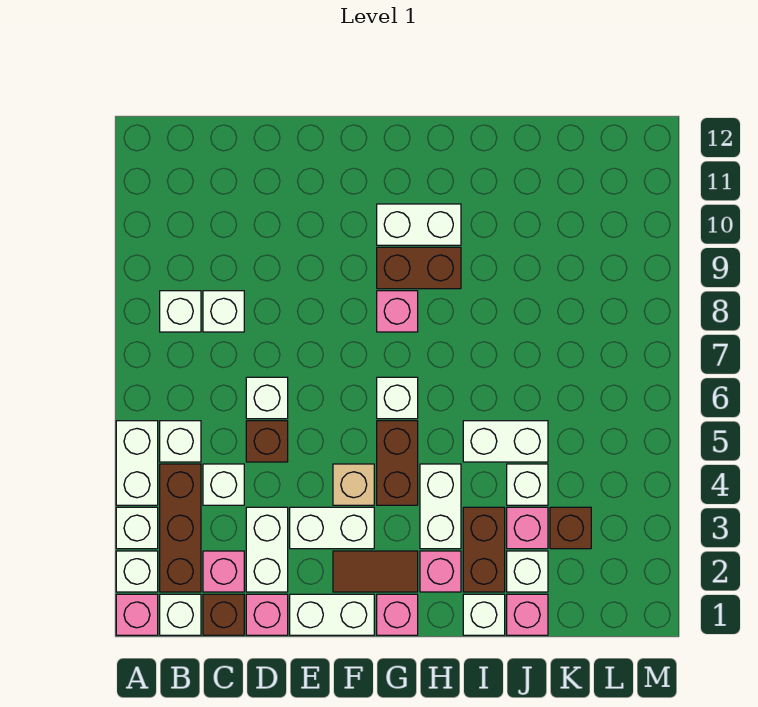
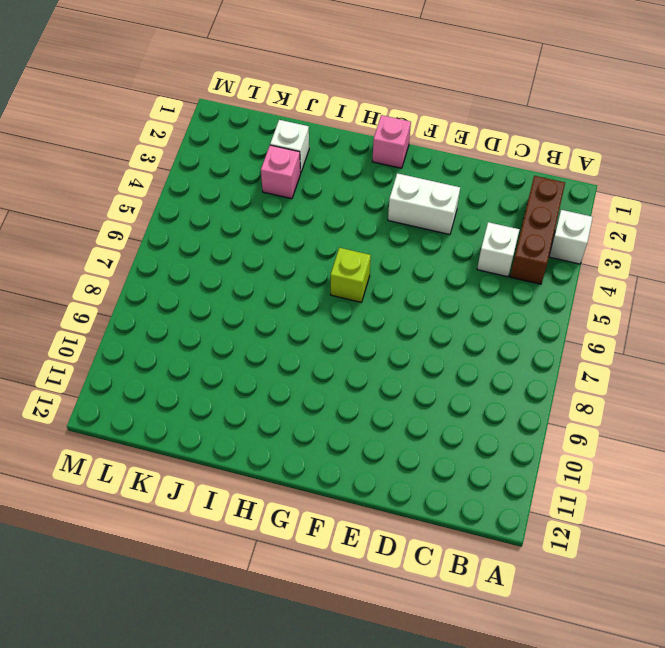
lime 1x1 brick [331,248,371,302] -> white 1x1 brick [377,377,418,419]
none -> pink 1x1 brick [116,594,158,635]
none -> white 1x1 brick [116,551,158,592]
none -> white 1x2 brick [116,421,158,505]
none -> white 1x1 brick [160,594,201,635]

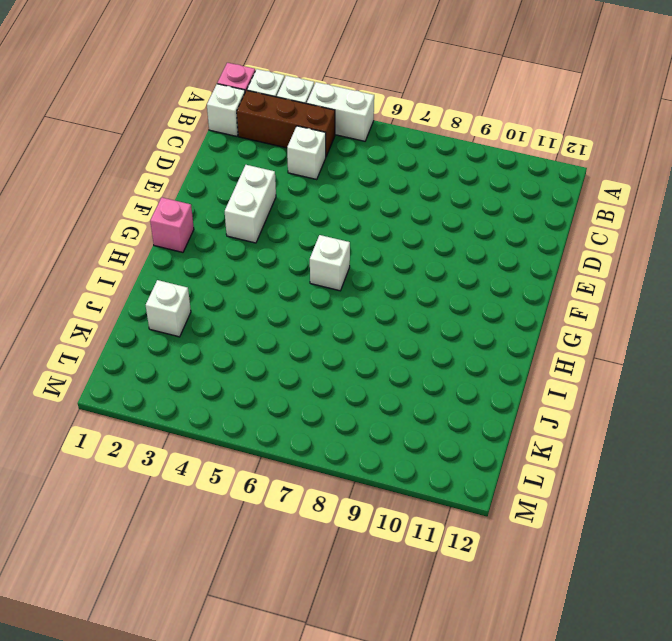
none -> white 1x1 brick [160,421,201,462]
none -> white 1x1 brick [160,291,201,332]
none -> brown 1x1 brick [203,594,244,635]
none -> pink 1x1 brick [203,551,244,592]

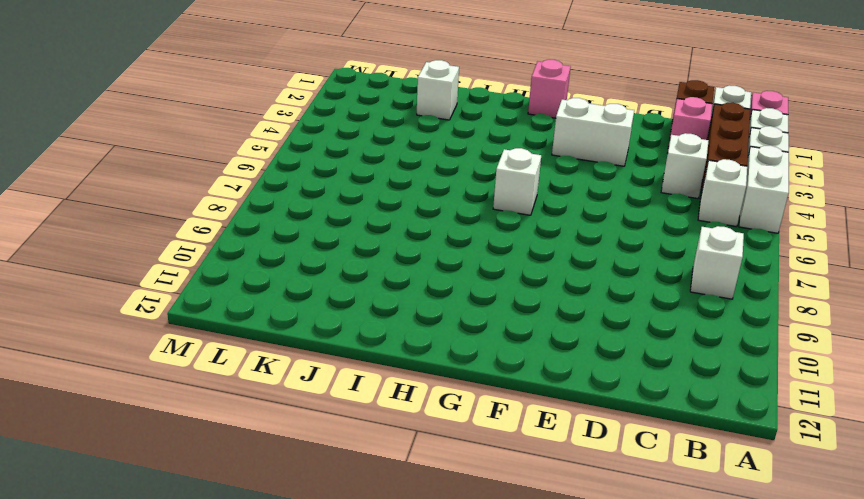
none -> white 1x1 brick [203,291,244,332]
none -> pink 1x1 brick [246,594,288,635]
none -> white 1x2 brick [246,507,288,592]
none -> brown 1x1 brick [246,421,288,462]

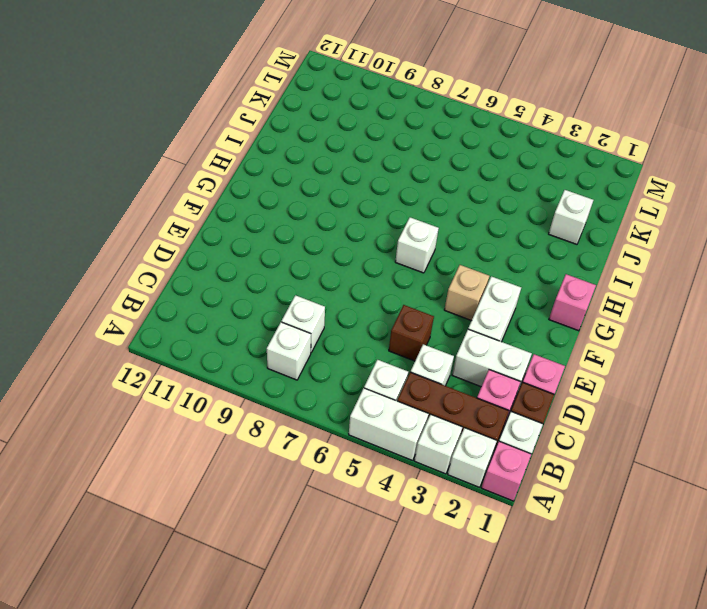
none -> white 1x1 brick [246,377,288,419]
none -> white 1x2 brick [290,594,374,635]
none -> brown 1x2 tile [333,551,418,592]
none -> brown 1x2 brick [377,421,418,505]

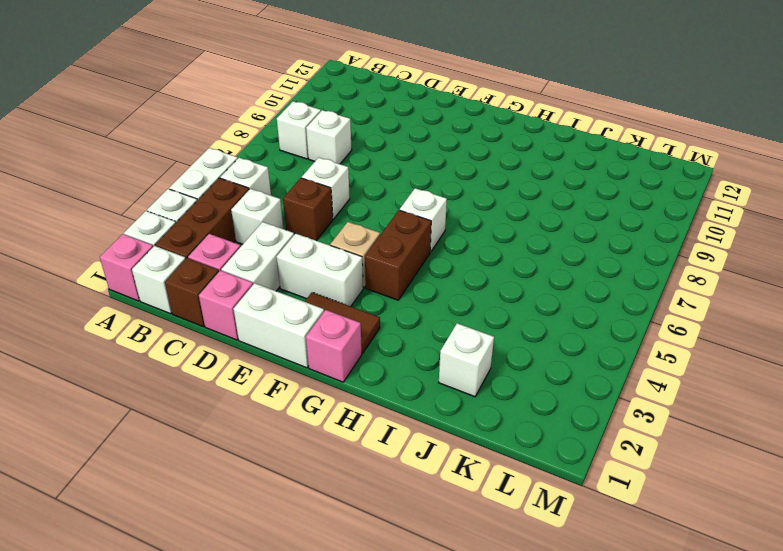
none -> pink 1x1 brick [377,291,418,332]
none -> brown 1x2 brick [377,247,461,289]
none -> white 1x2 brick [377,204,461,245]
none -> pink 1x1 brick [420,551,461,592]

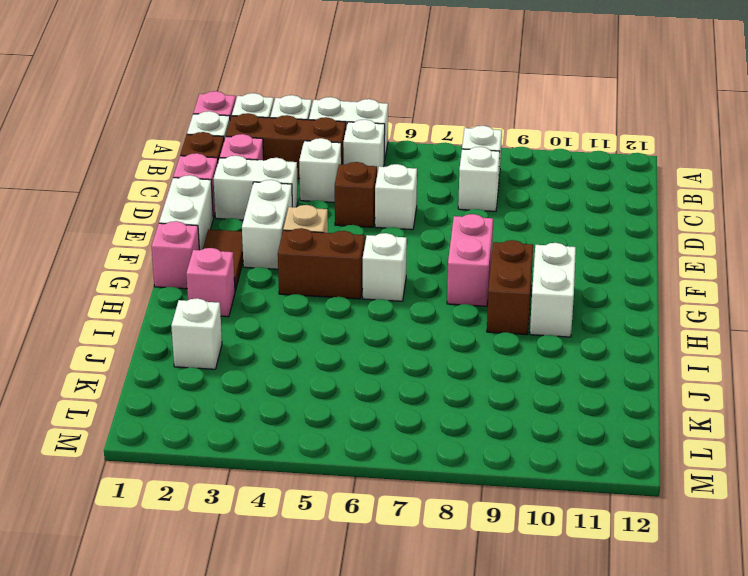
pink 1x2 brick [447,214,493,306] -> pink 1x1 brick [377,291,418,332]
none -> white 1x2 brick [420,464,461,549]
none -> white 1x1 brick [463,594,505,635]
none -> brown 1x2 brick [463,507,505,592]
none -> white 1x2 brick [463,421,548,462]

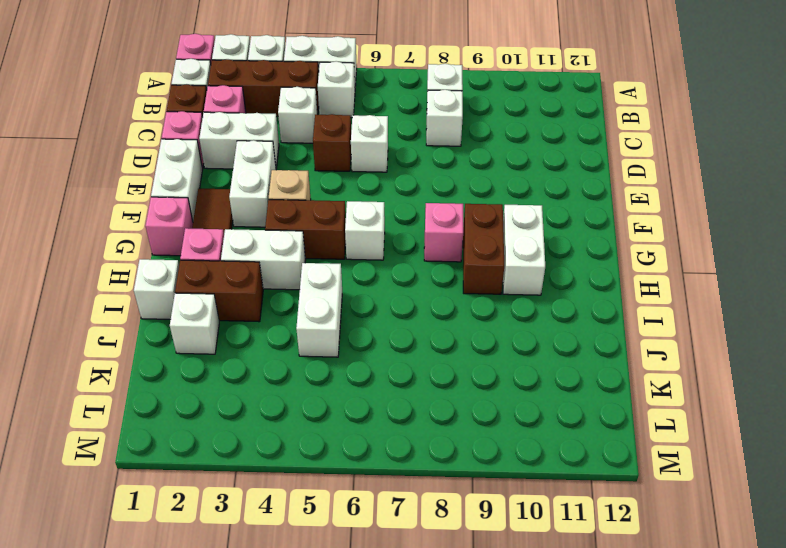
none -> pink 1x1 brick [507,594,548,635]
none -> pink 1x1 brick [507,507,548,549]
none -> white 1x1 brick [507,464,548,505]
none -> brown 1x1 brick [550,507,591,549]

